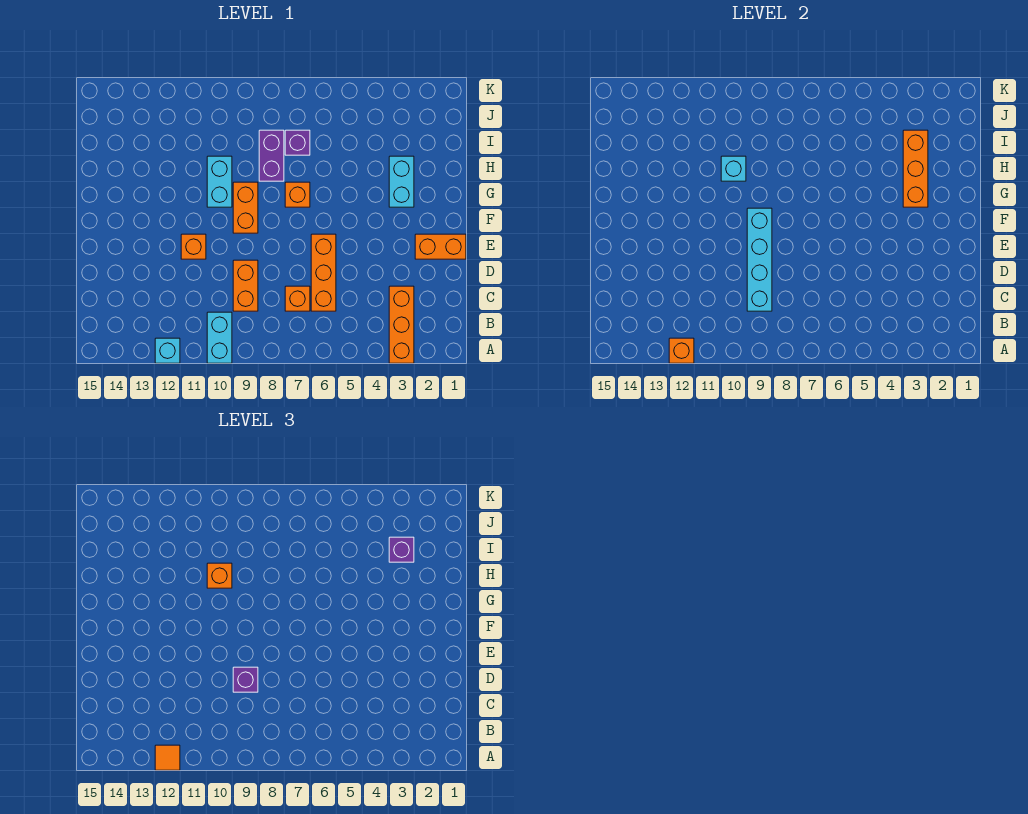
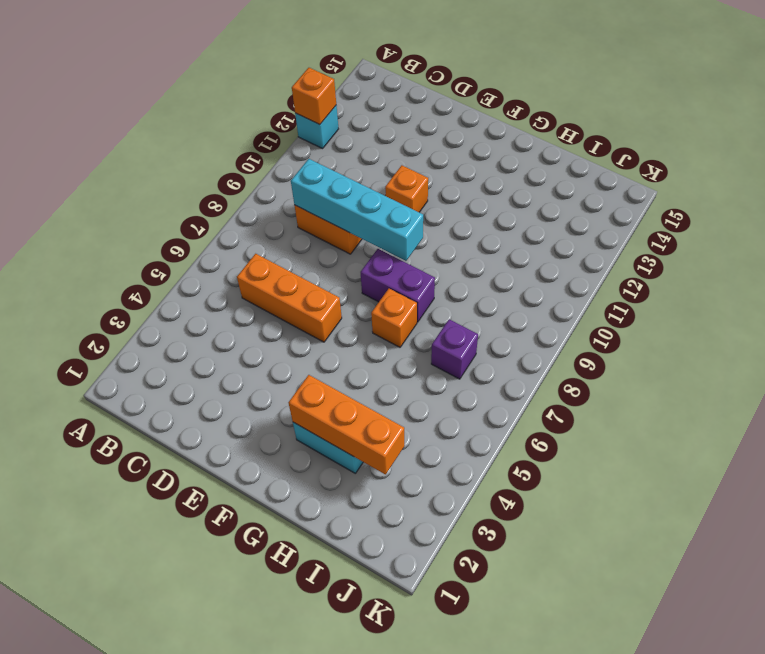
purple 1x2 brick [361,249,435,322] -> purple 1x2 brick moved to [259,130,284,181]
none -> orange 1x3 brick [389,286,414,363]
none -> cyan 1x2 brick [207,312,232,363]
none -> orange 1x1 brick [285,286,310,311]

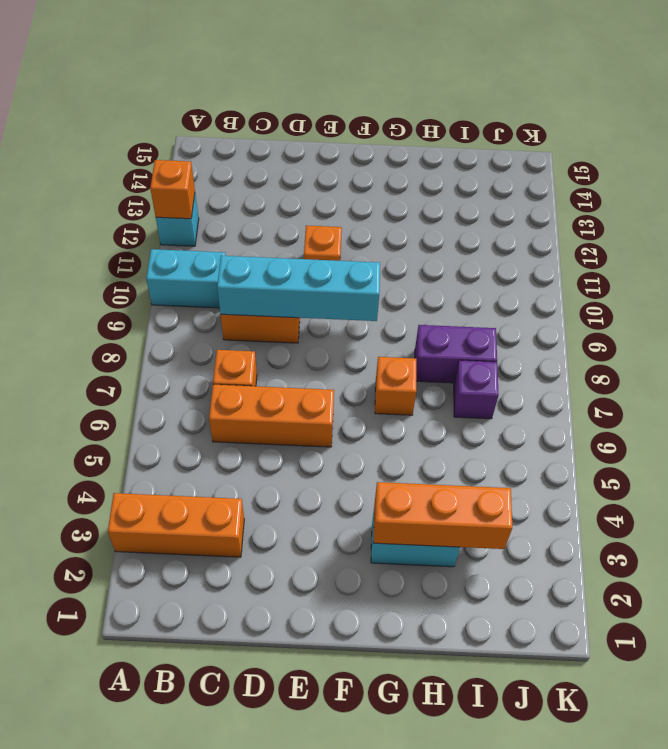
none -> orange 1x2 brick [415,234,466,259]
none -> orange 1x2 brick [233,182,258,233]
none -> cyan 1x2 brick [207,156,232,207]

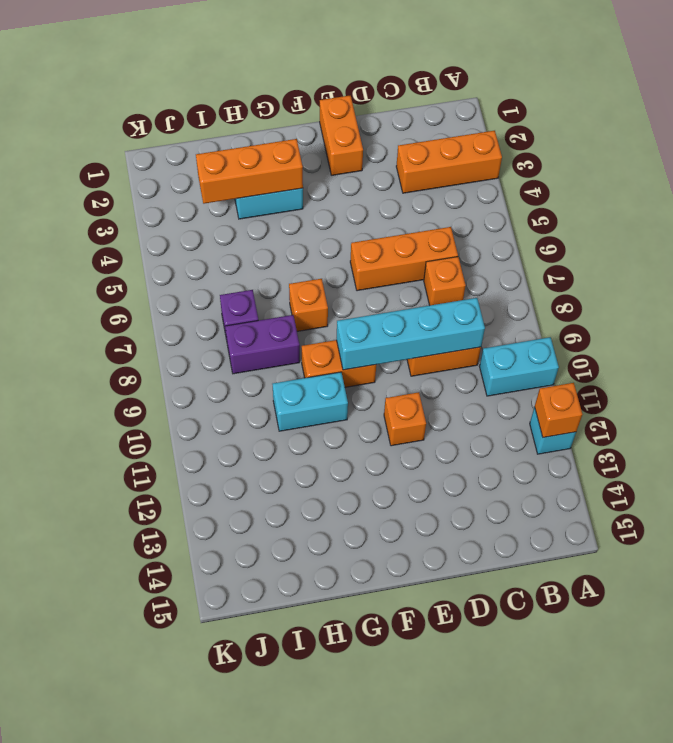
none -> cyan 1x1 brick [721,156,746,181]
none -> orange 1x1 tile [155,745,180,770]
none -> purple 1x1 brick [233,667,258,692]

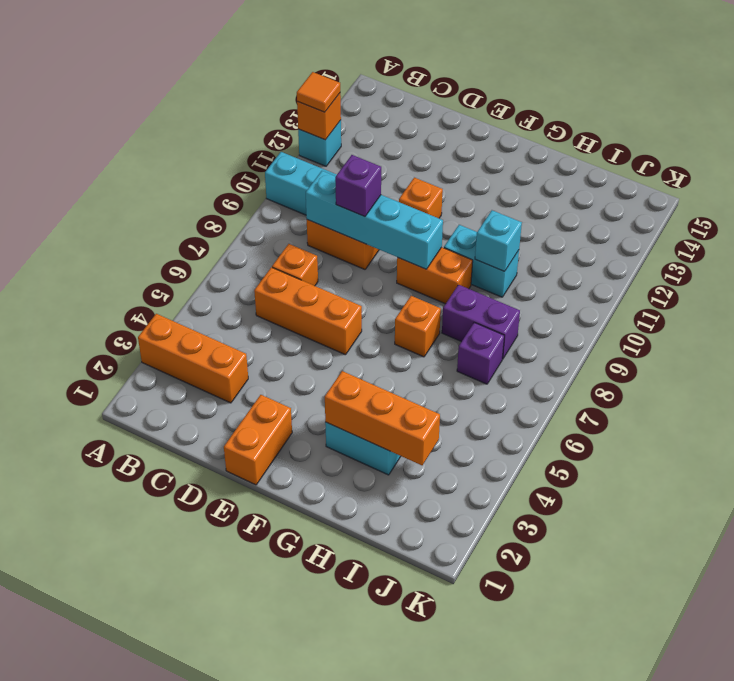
none -> orange 1x1 brick [207,563,232,588]
none -> purple 1x1 brick [389,537,414,562]

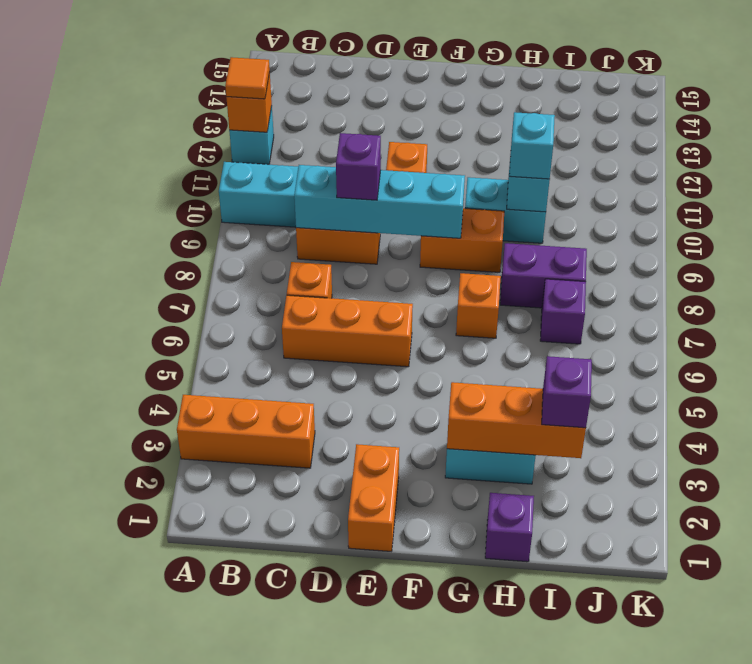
purple 1x1 brick [485,493,534,562] -> none
cyan 1x1 brick [509,112,555,179] -> orange 1x1 brick [207,563,232,588]

